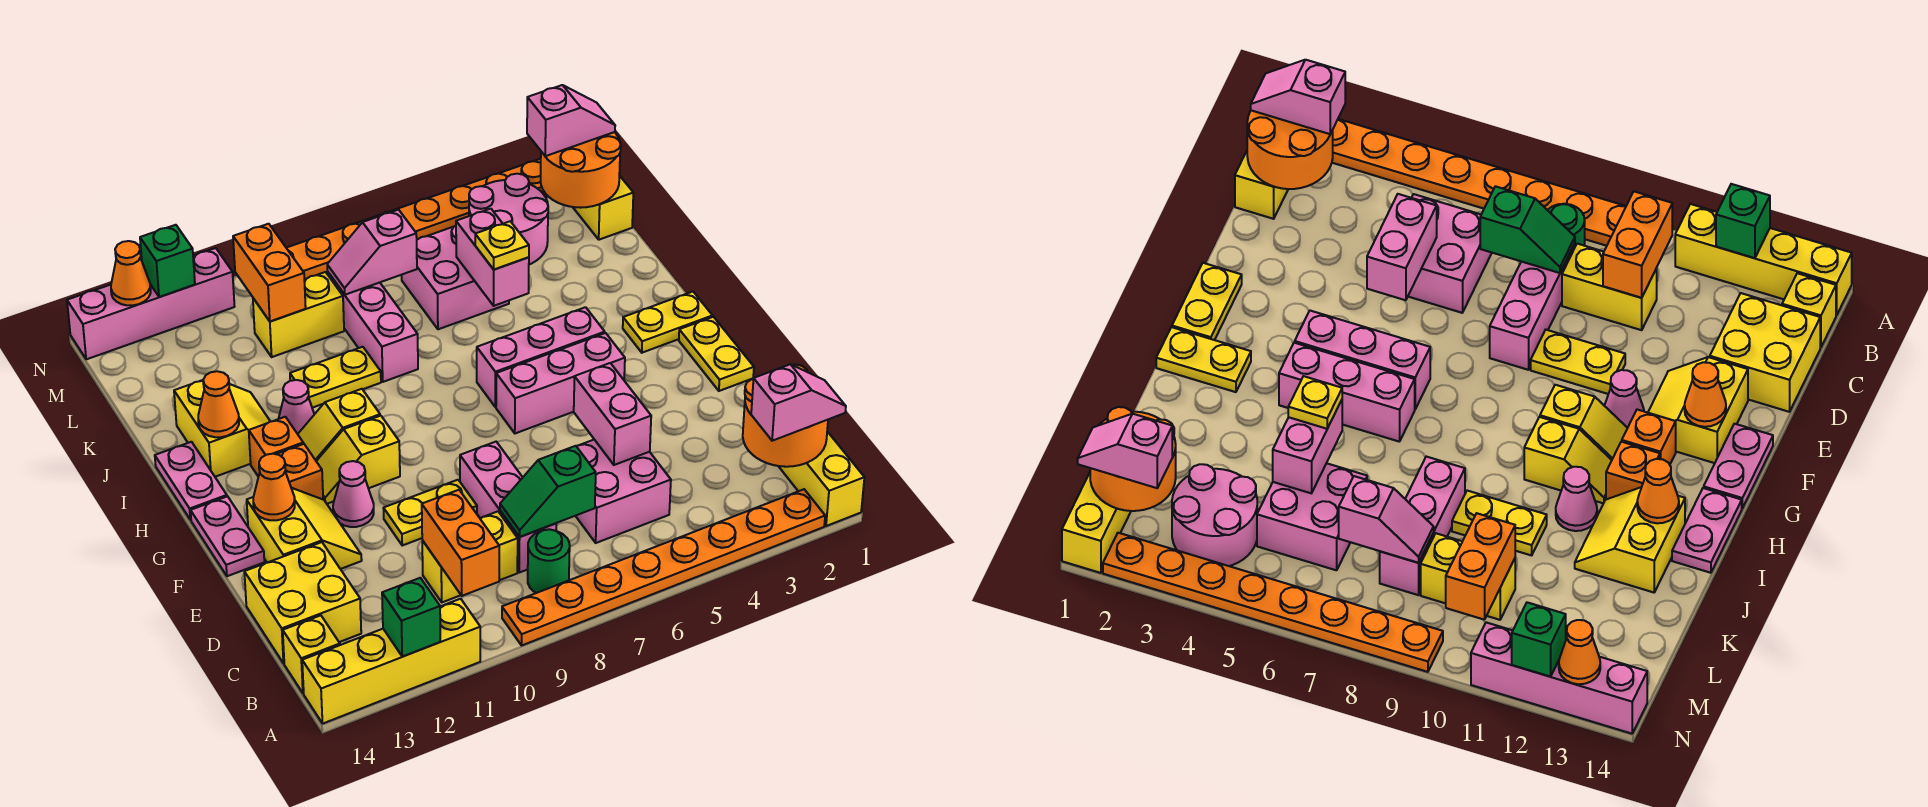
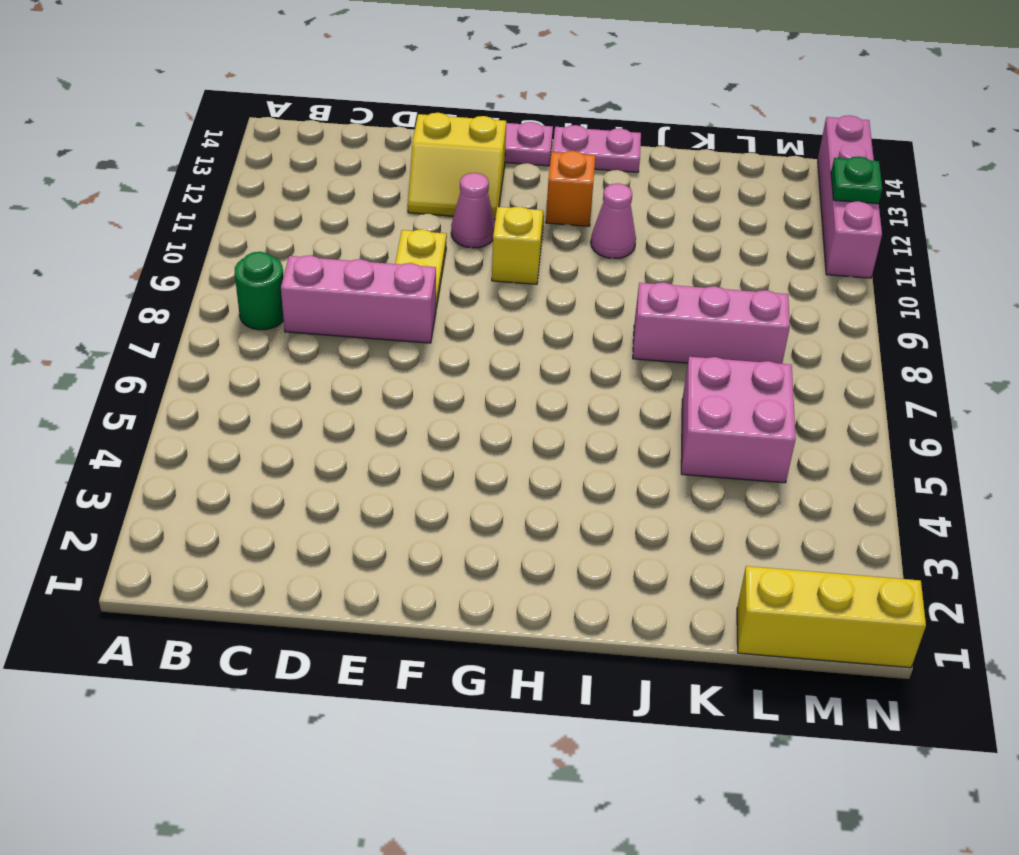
green 1x1 plate [831,156,882,204] -> green 1x1 brick [140,225,195,297]
none -> yellow 1x3 brick [779,432,864,526]
none -> orange 1x8 plate [502,489,825,645]
none -> yellow 1x4 brick [302,599,480,723]
none -> yellow 1x1 brick [283,615,340,693]

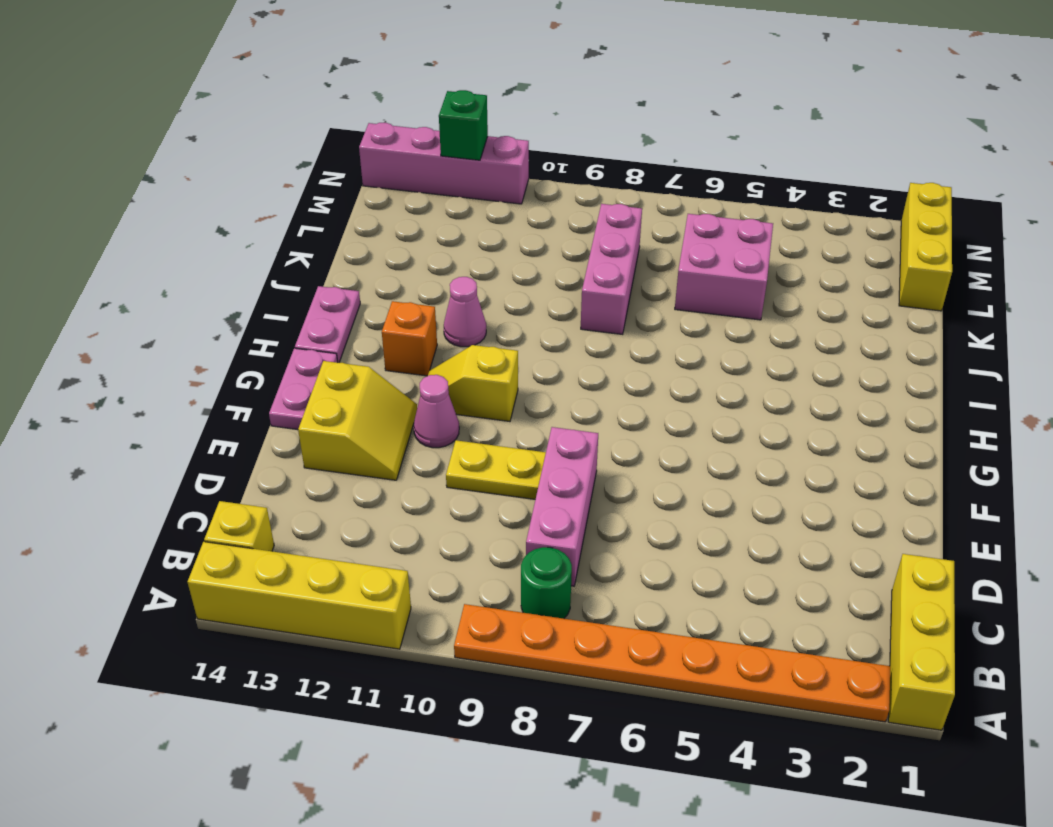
none -> pink 2x2 brick [576,440,671,543]
none -> yellow 1x2 brick [422,511,518,602]
none -> yellow 2x2 brick [244,542,361,663]
none -> yellow 1x2 plate [679,317,754,391]

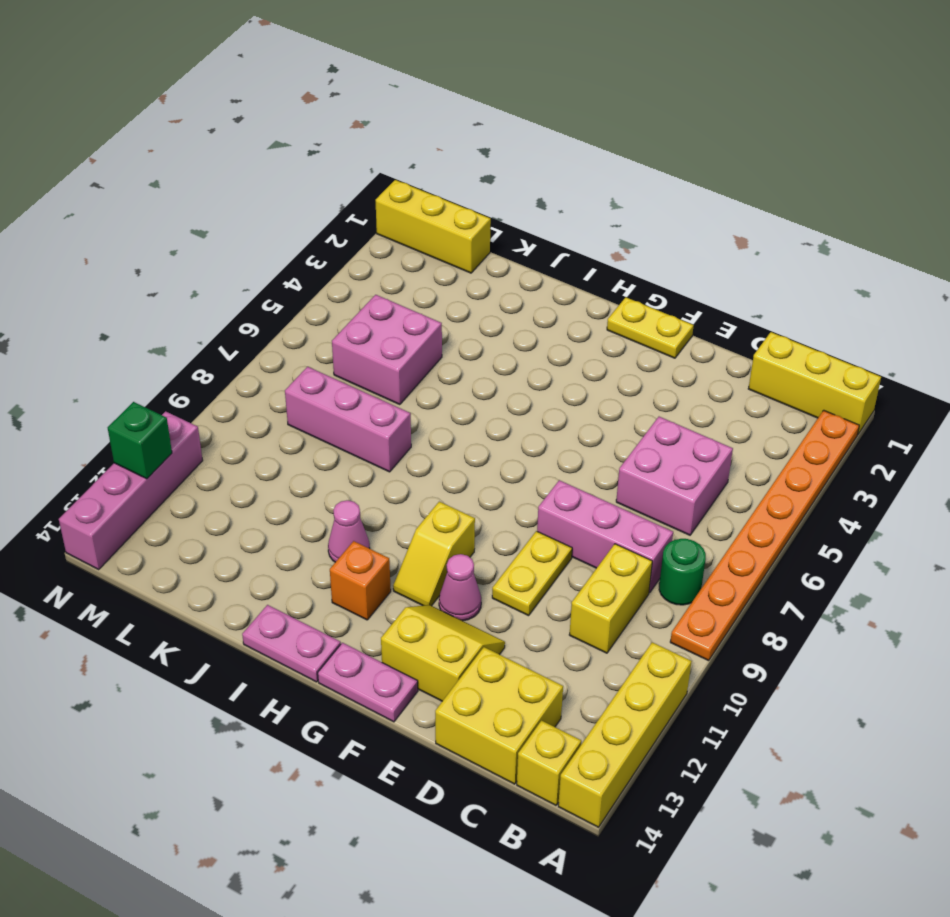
none -> pink 1x3 brick [496,333,625,433]
none -> orange 1x1 brick [277,444,323,499]
none -> yellow 1x2 plate [623,292,712,353]
none -> pink 1x3 brick [477,307,605,407]

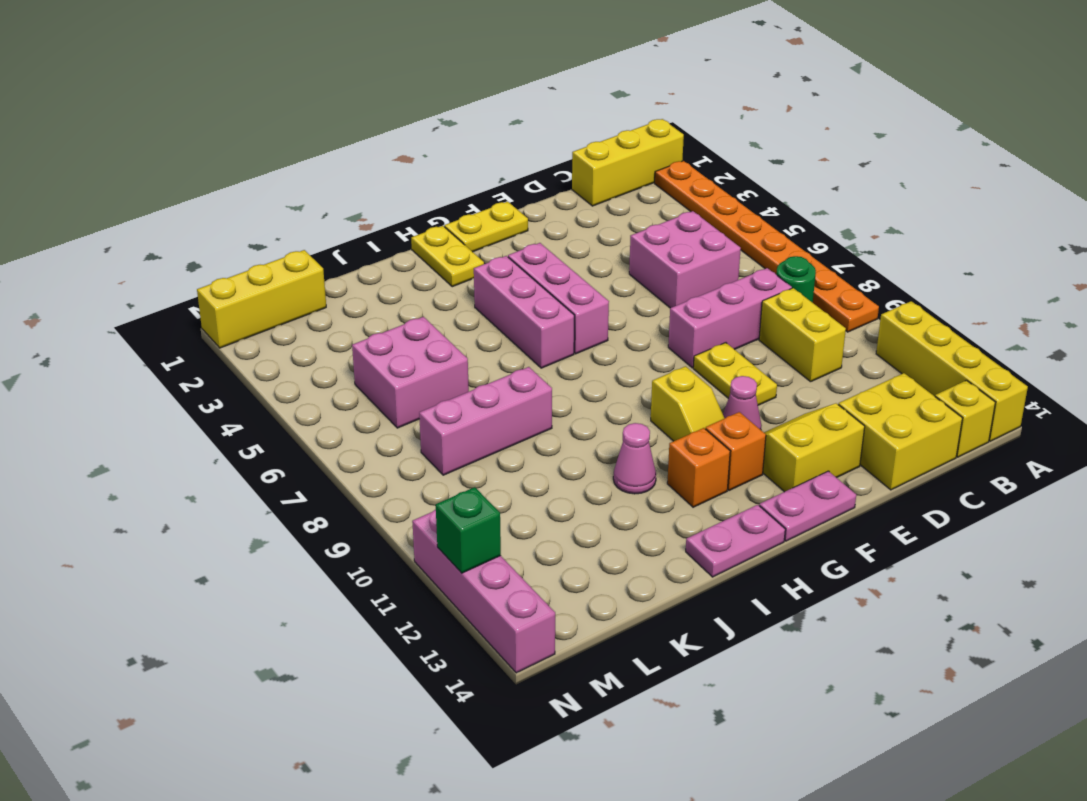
none -> yellow 1x2 slope [298,389,380,461]
none -> yellow 2x2 slope [174,380,271,477]
none -> yellow 1x2 plate [290,347,381,408]
none -> pink 2x2 round brick [469,174,548,265]

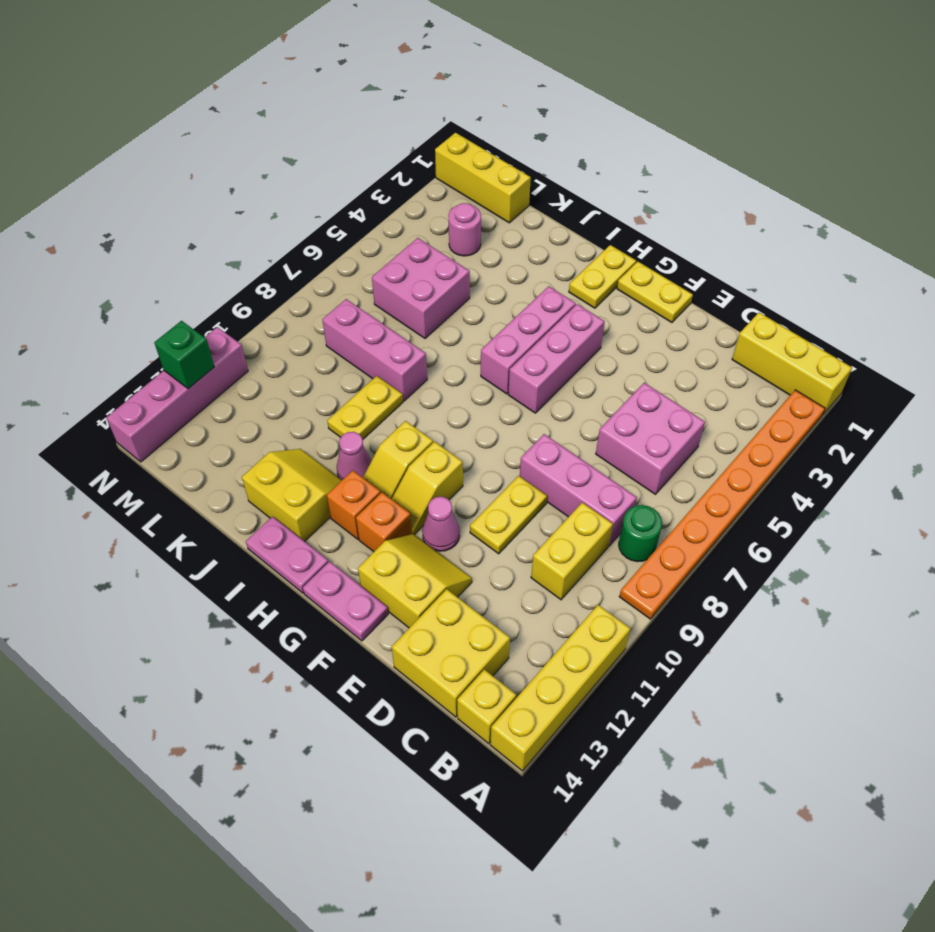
pink 1x1 round brick [448,203,481,256] -> pink 2x2 round brick [469,174,548,265]
none -> yellow 1x2 brick [253,272,344,357]
none -> orange 1x8 plate [287,159,547,279]
none -> green 1x1 brick [382,578,440,656]
none -> orange 2x2 round brick [743,364,828,467]

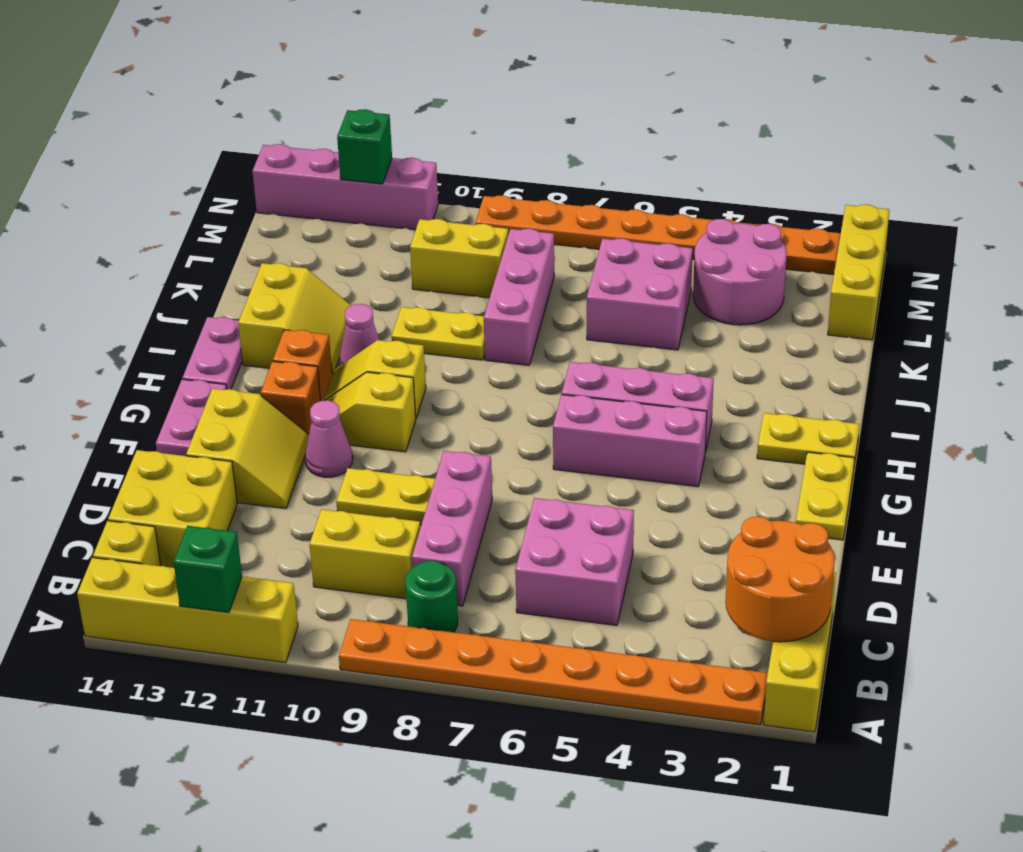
none -> orange 1x2 brick [422,490,499,596]
none -> green 1x2 slope [500,446,596,537]
none -> pink 1x2 brick [574,363,651,465]
none -> orange 1x1 cone [253,454,295,520]

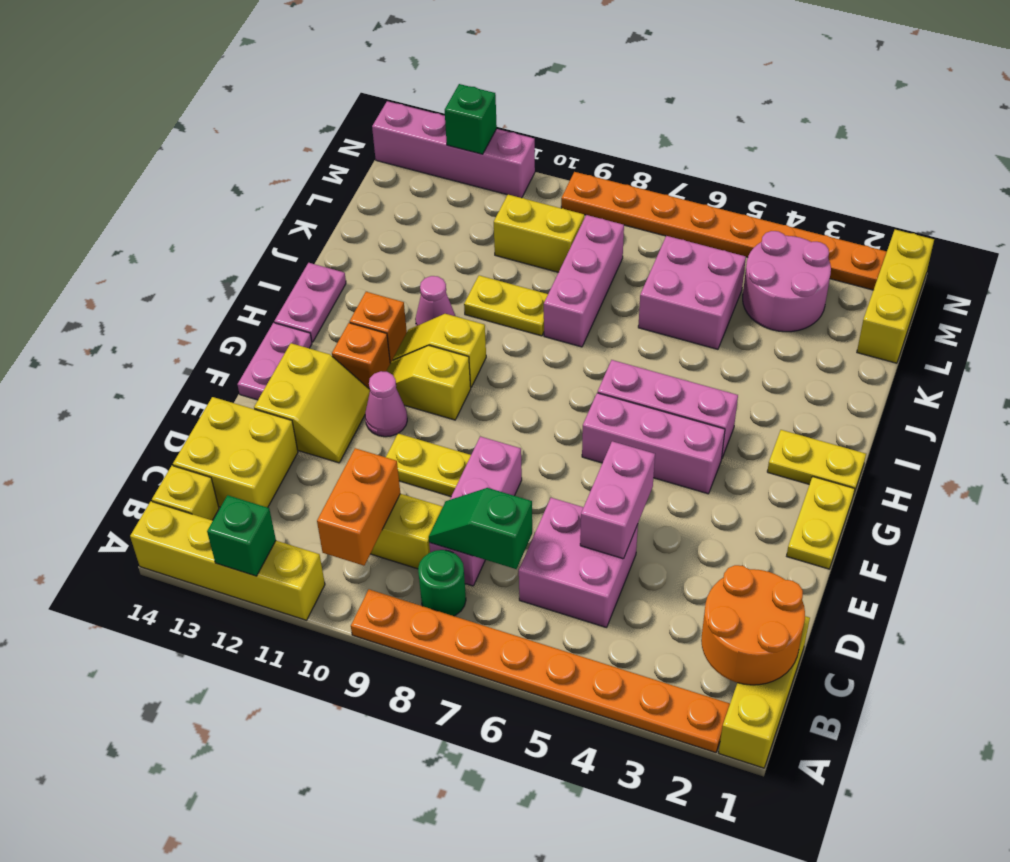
none -> yellow 2x2 slope [174,380,271,477]
none -> orange 1x1 cone [253,454,295,520]
none -> orange 1x1 cone [198,371,239,437]
none -> pink 1x2 brick [456,209,529,306]

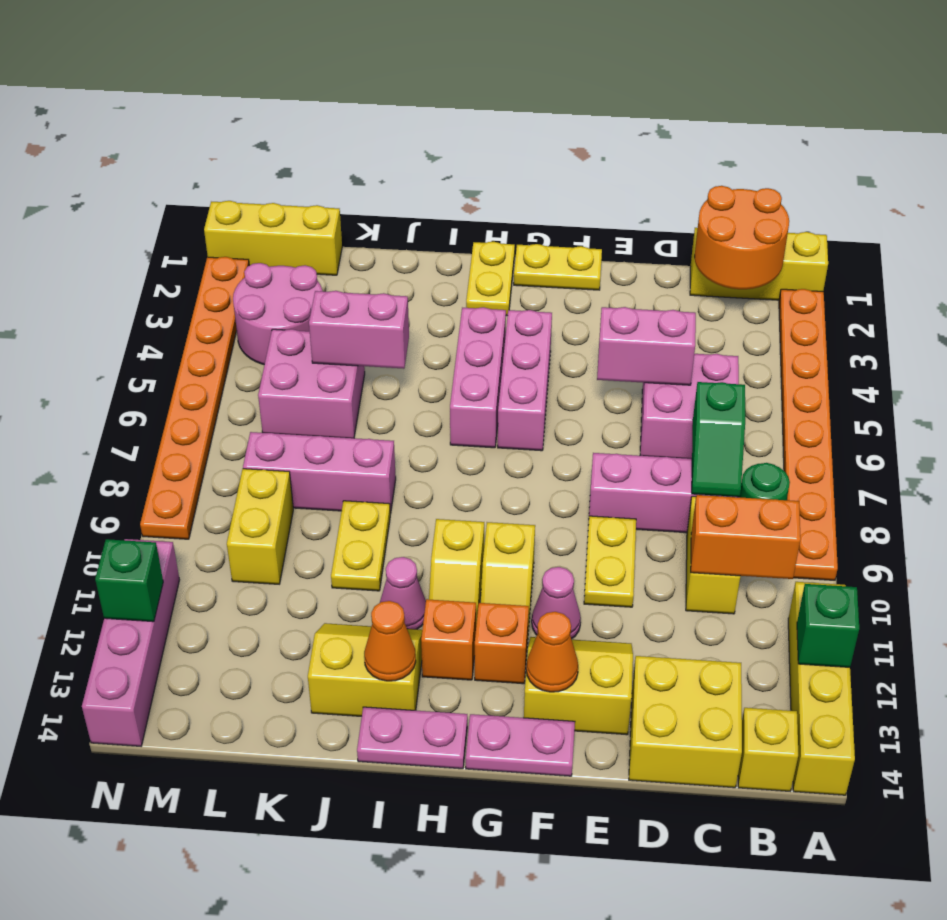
none -> orange 2x2 round brick [541,132,621,208]
none -> pink 1x2 slope [327,210,417,295]
none -> orange 1x2 brick [233,224,306,321]
none -> orange 1x1 cone [111,241,151,305]

